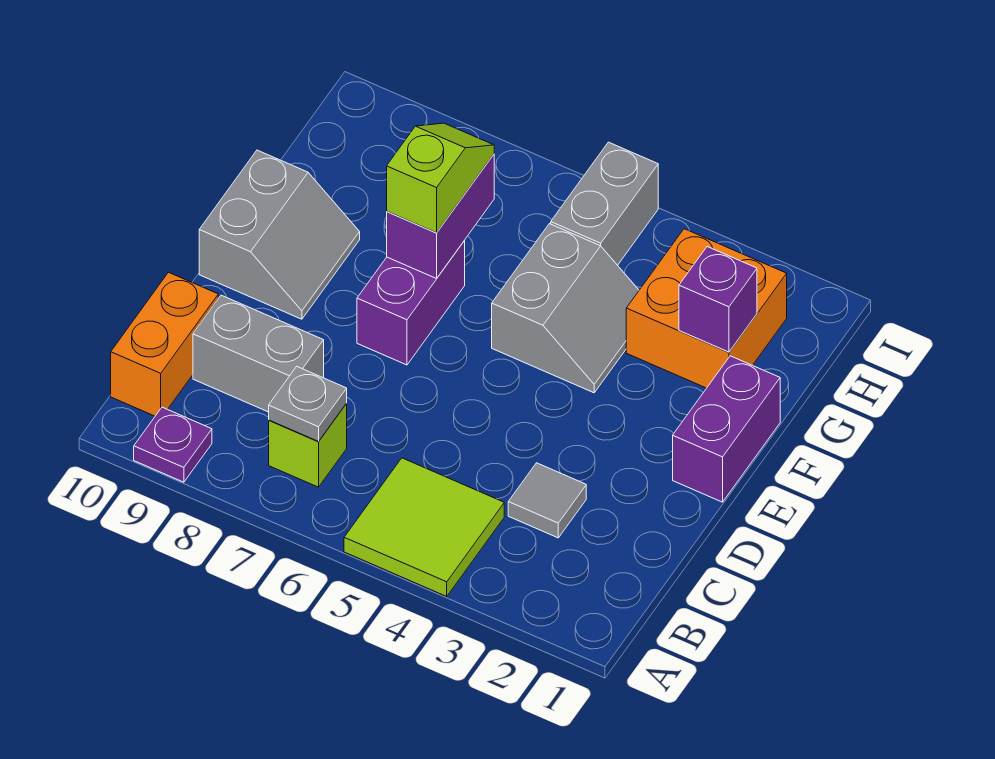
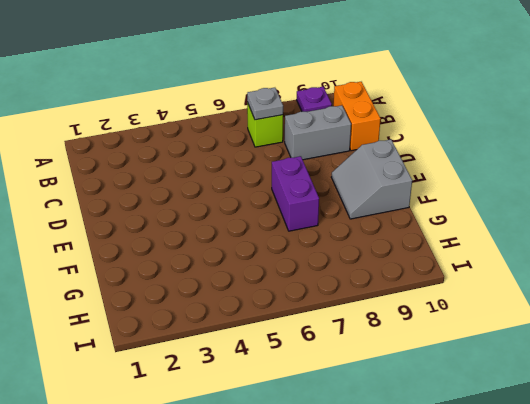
none -> lime 2x2 tile [344,458,504,596]
none -> grey 1x1 tile [508,463,586,538]
none -> purple 1x2 brick [673,356,780,502]

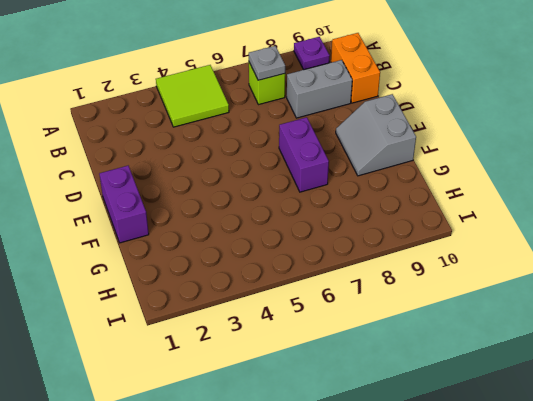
none -> grey 1x1 tile [508,463,586,538]
none -> grey 2x2 slope [492,224,639,393]
none -> orange 2x2 brick [626,229,787,388]

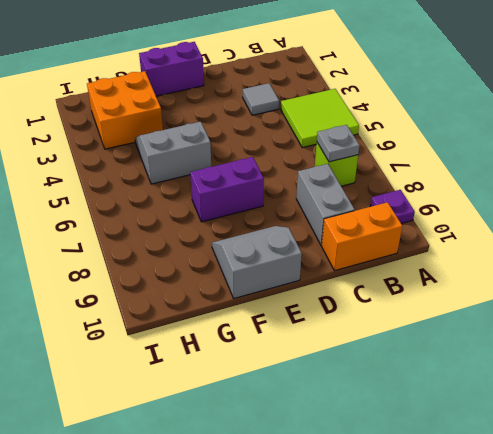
none -> grey 1x2 brick [551,142,658,265]
none -> purple 1x2 brick [387,154,494,278]
none -> purple 1x1 brick [679,247,757,352]

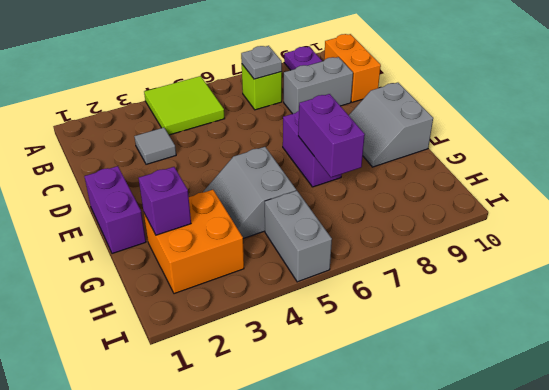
none -> lime 1x2 slope [387,123,494,233]

